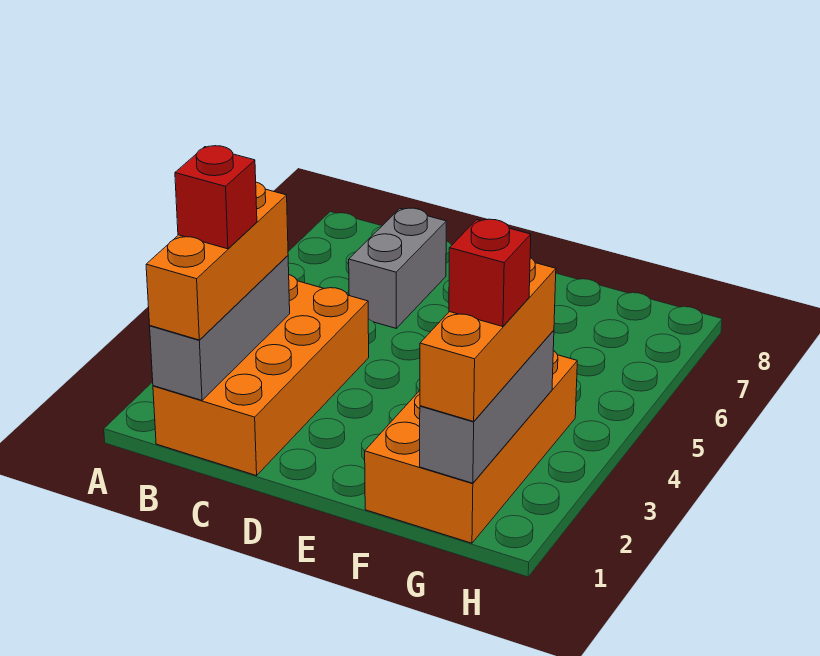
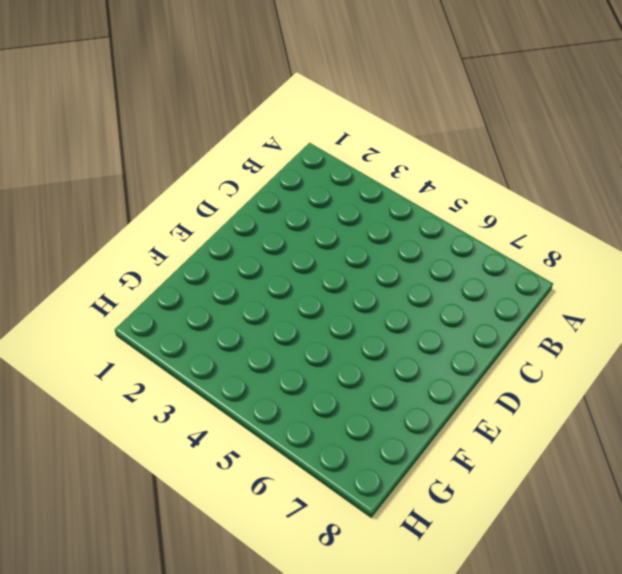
none -> orange 2x4 brick [153,275,369,476]
none -> grey 1x2 brick [349,208,446,328]

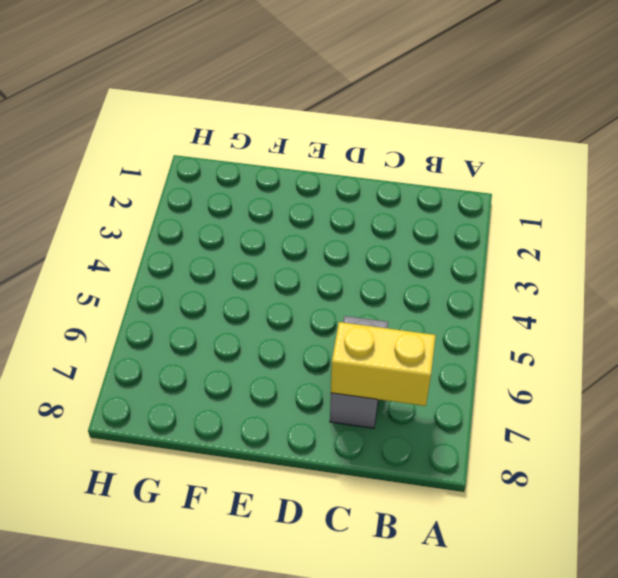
yellow 1x2 brick [331,322,436,406] -> none
none -> orange 2x4 brick [153,275,369,476]
none -> orange 2x4 brick [365,351,577,543]

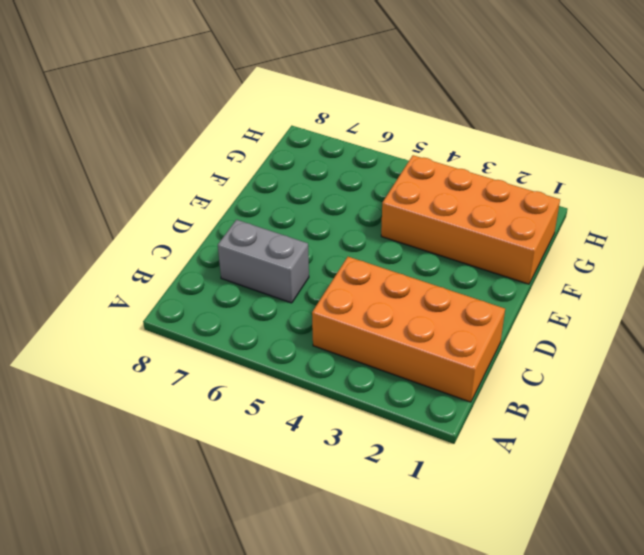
none -> grey 1x3 brick [150,256,290,400]
none -> grey 1x3 brick [420,330,554,483]

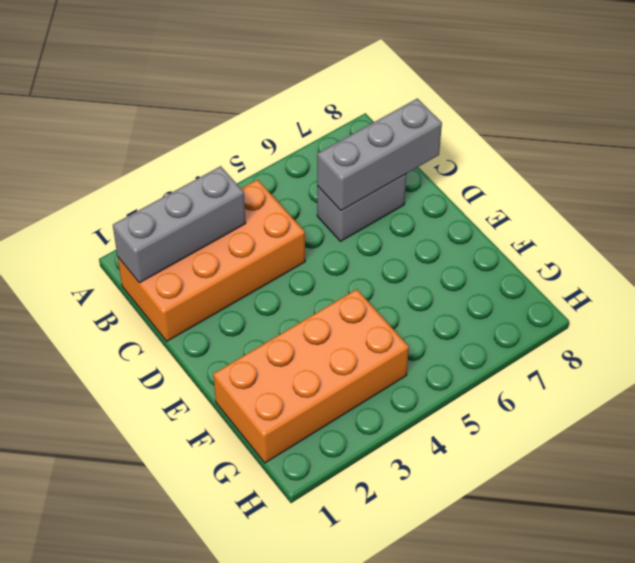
grey 1x3 brick [317,98,442,211] -> grey 1x3 brick moved to [420,330,554,483]
none -> orange 1x3 brick [146,182,288,340]
none -> orange 1x3 brick [420,258,556,421]

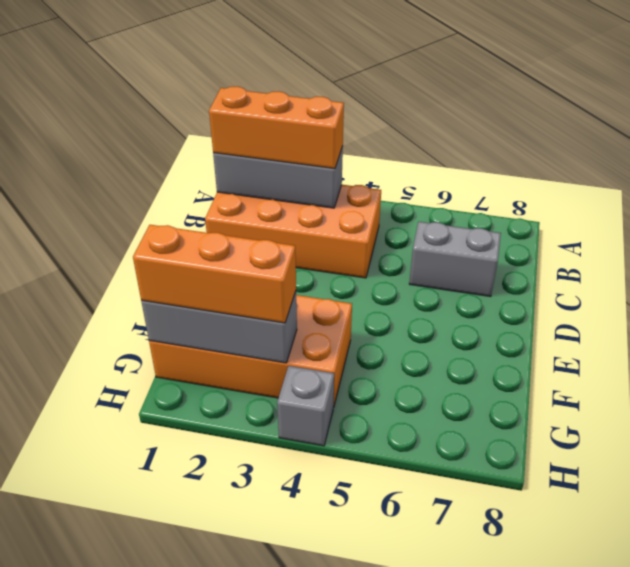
grey 1x1 brick [277,366,334,446] -> none
none -> red 1x1 brick [175,146,257,249]
none -> red 1x1 brick [449,219,531,327]

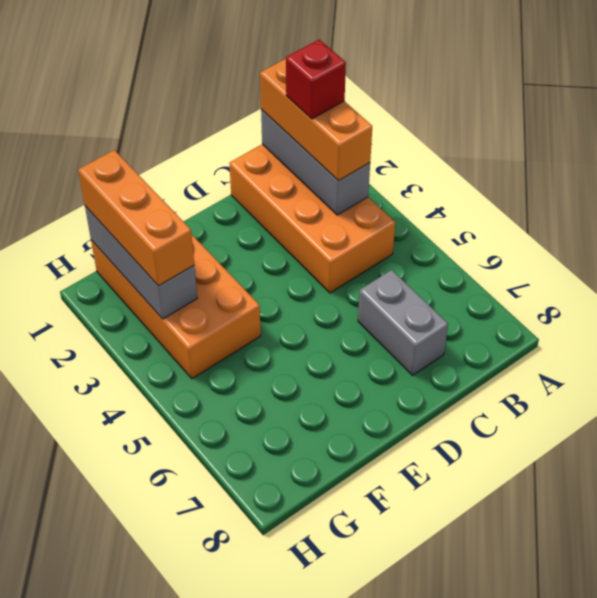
none -> red 1x1 brick [449,219,531,327]

